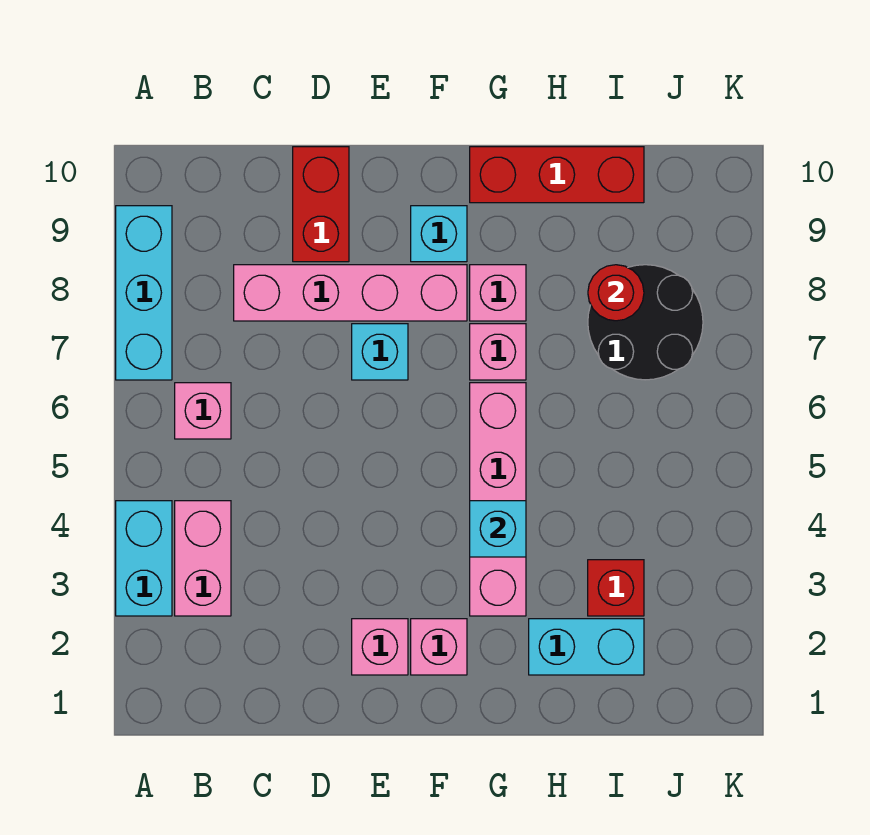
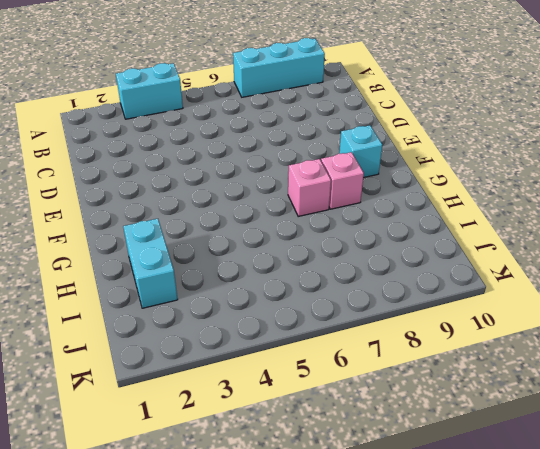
none -> pink 1x2 brick [175,501,231,616]
none -> pink 1x1 brick [175,383,231,439]
none -> pink 1x4 brick [234,265,467,321]

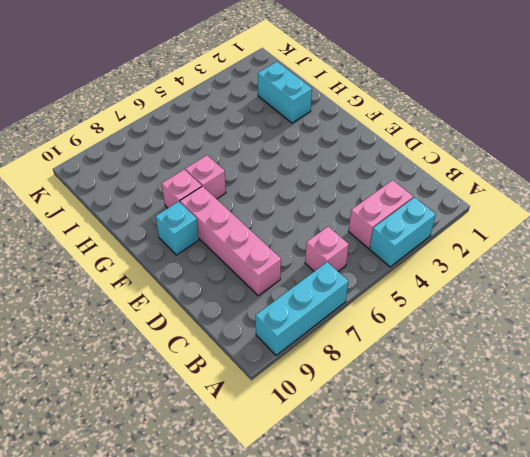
none -> red 1x2 brick [293,147,349,262]
none -> pink 1x1 brick [352,619,408,675]
none -> cyan 1x1 brick [352,324,408,380]

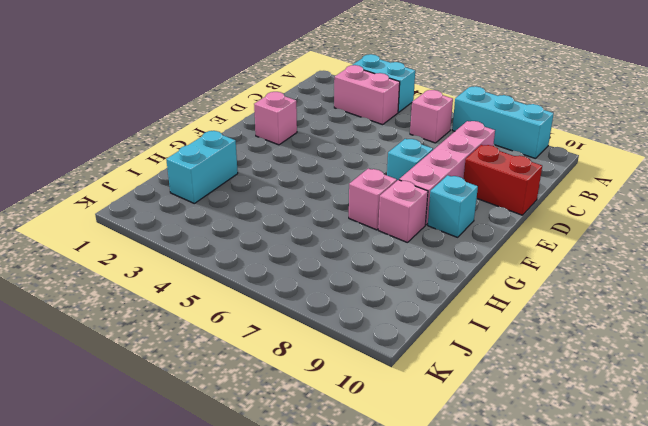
none -> pink 1x1 brick [411,619,467,675]
none -> pink 1x4 brick [470,383,526,616]
none -> red 1x3 brick [470,147,644,203]

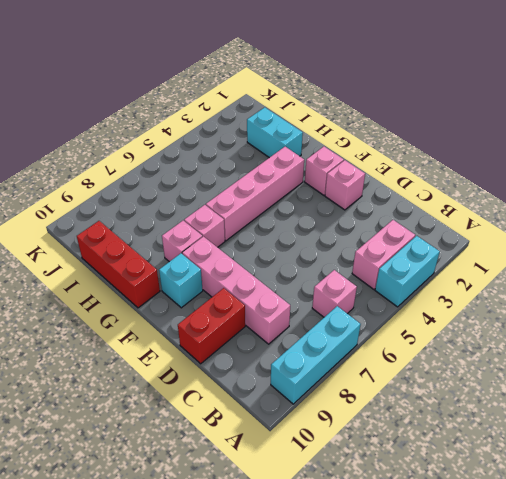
none -> cyan 1x1 brick [352,324,408,380]
none -> red 1x1 brick [588,560,644,616]
none -> black 2x2 round brick [588,265,703,380]

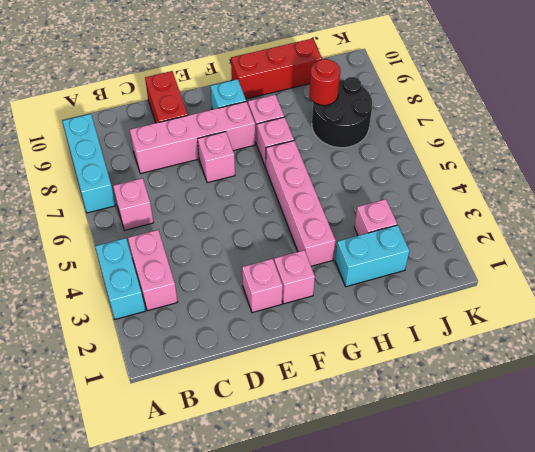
pink 1x1 brick [198,132,235,183] -> cyan 1x1 brick [352,324,408,380]
pink 1x1 brick [354,199,397,236] -> red 1x1 brick [588,560,644,616]
none -> cyan 1x1 brick [470,501,526,557]

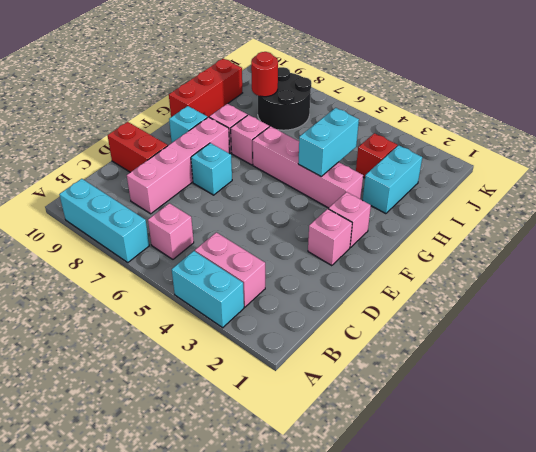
cyan 1x2 brick [298,108,359,176] -> cyan 1x1 brick [470,501,526,557]

